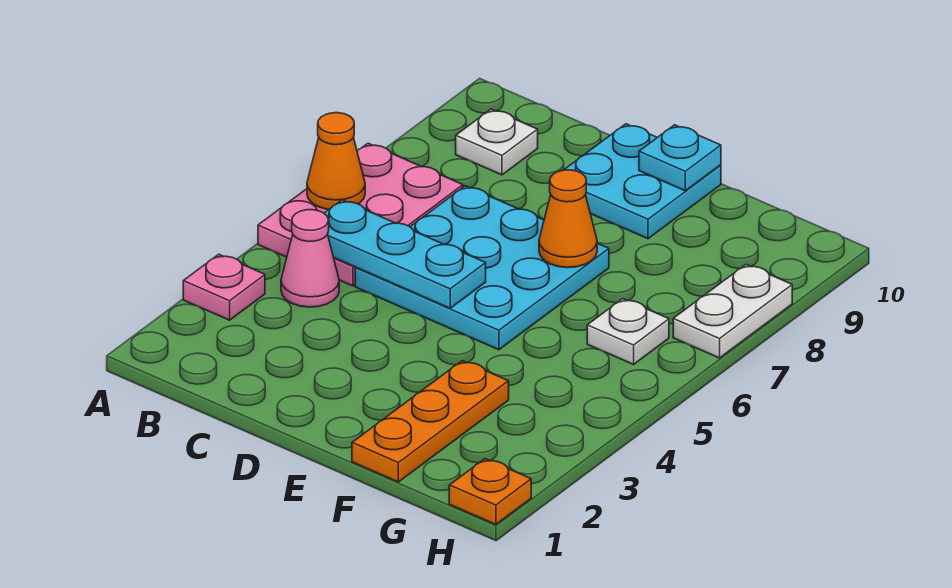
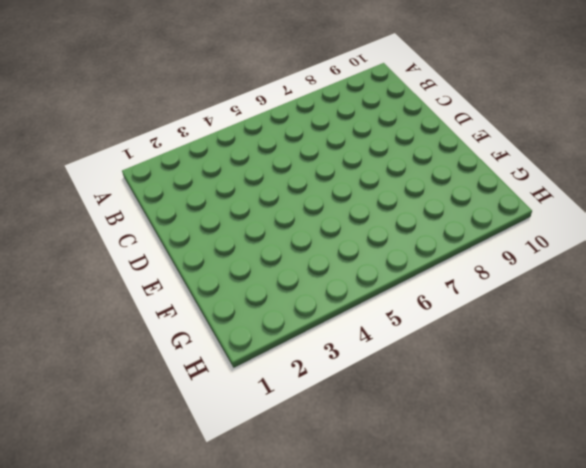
none -> pink 1x1 plate [183,254,265,320]
none -> pink 2x3 plate [258,143,463,286]
none -> pink 1x1 cone [281,210,339,307]

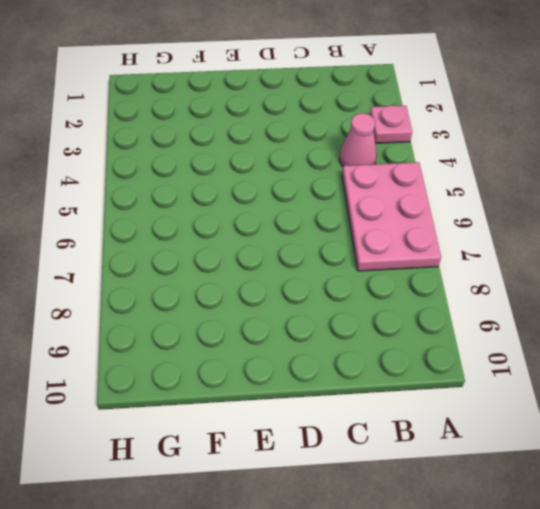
none -> white 1x1 plate [456,109,538,175]
none -> cyan 3x3 plate [355,186,609,350]
none -> cyan 2x2 plate [564,124,721,239]

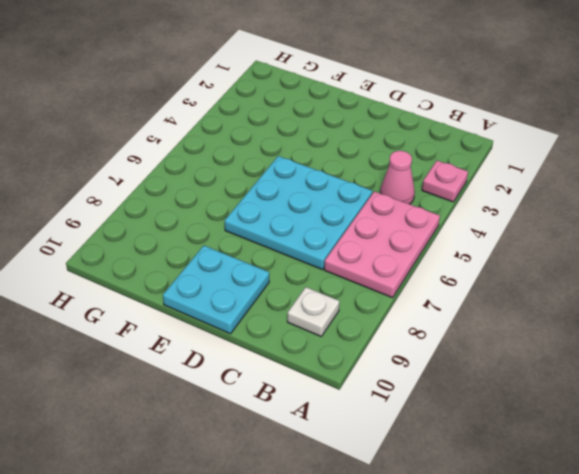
none -> orange 1x3 plate [352,361,509,482]
none -> white 1x1 plate [587,299,669,365]
none -> orange 1x1 plate [449,459,531,525]

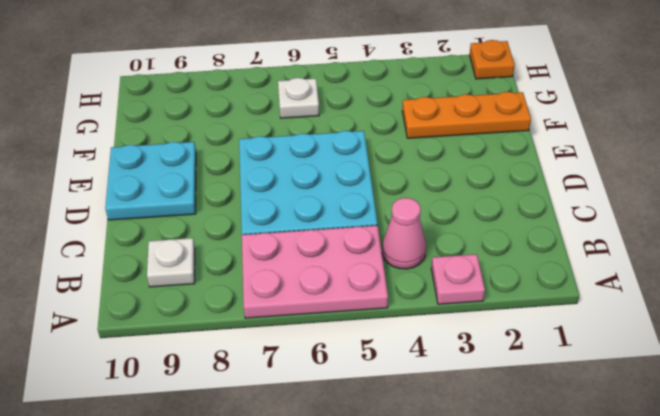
none -> white 1x2 plate [673,264,792,358]
none -> orange 1x1 cone [307,113,365,210]
none -> cyan 1x3 plate [324,200,486,308]

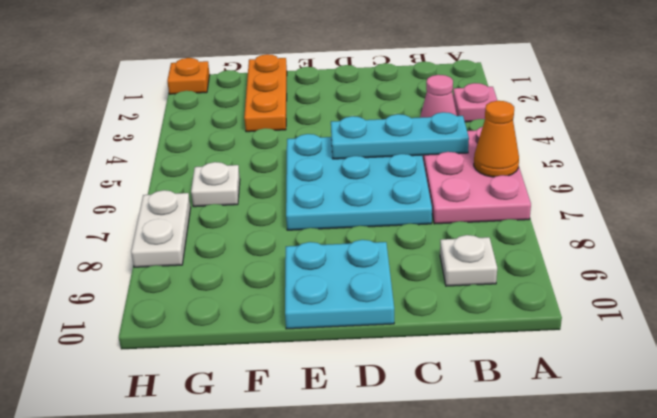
none -> orange 1x1 cone [539,170,597,268]
none -> cyan 1x1 plate [639,125,721,191]

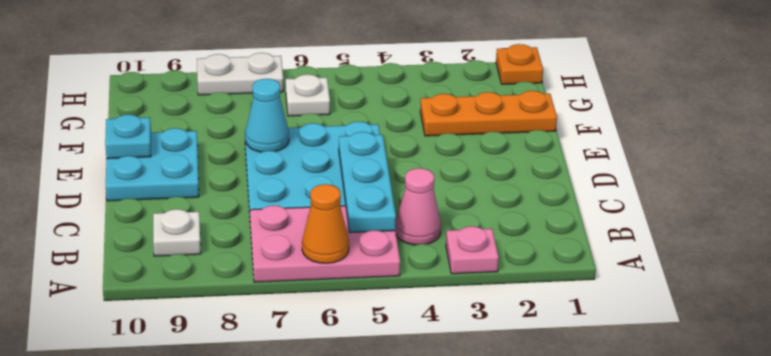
cyan 1x1 cone [245,79,289,152] -> orange 1x1 cone [539,170,597,268]

